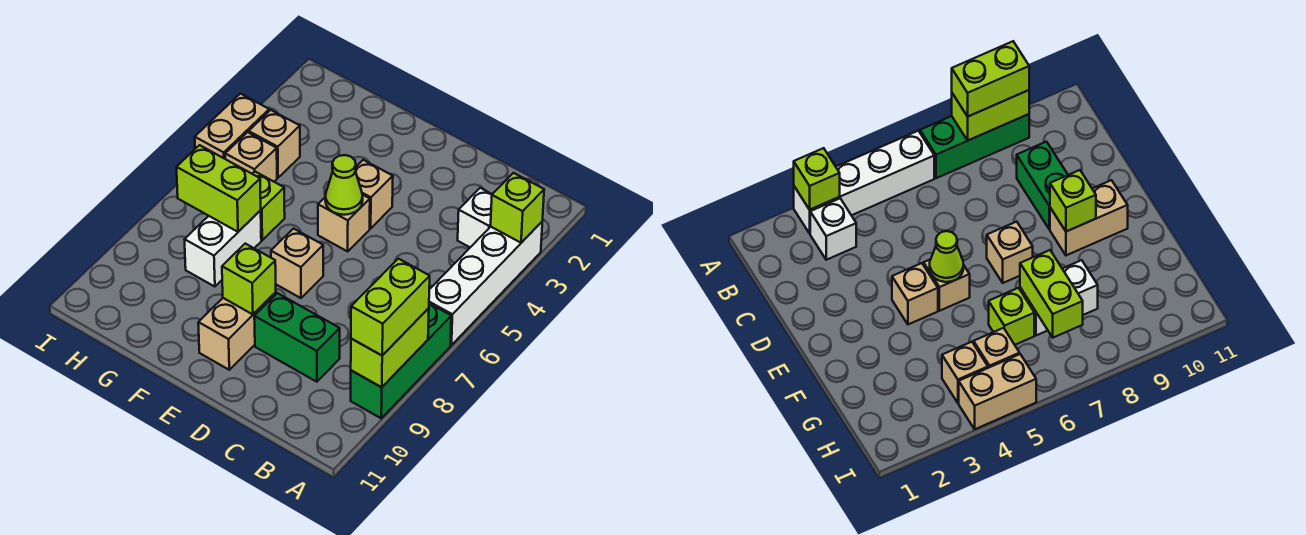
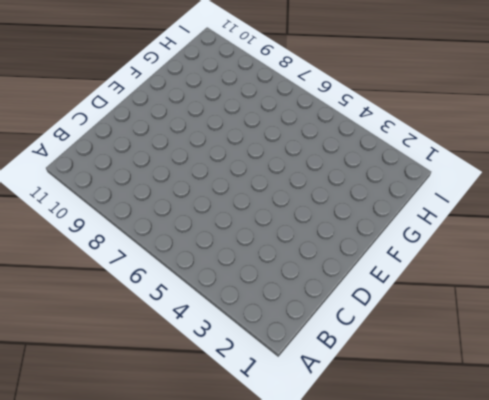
none -> white 1x4 brick [429,222,542,345]
none -> green 1x3 brick [351,304,451,418]
none -> white 1x1 brick [458,188,492,247]

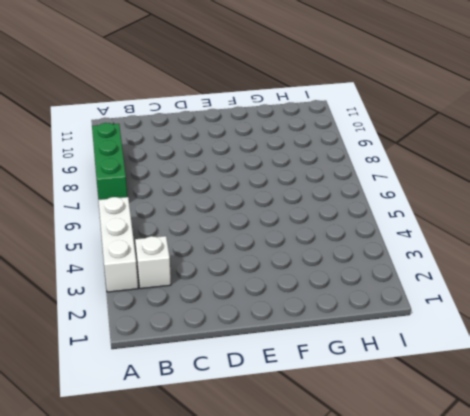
white 1x3 brick [98,197,138,292] -> white 1x4 brick [429,222,542,345]
none -> green 1x2 brick [254,293,340,382]
none -> tan 1x1 brick [356,160,393,228]
none -> tan 1x1 brick [318,195,370,251]

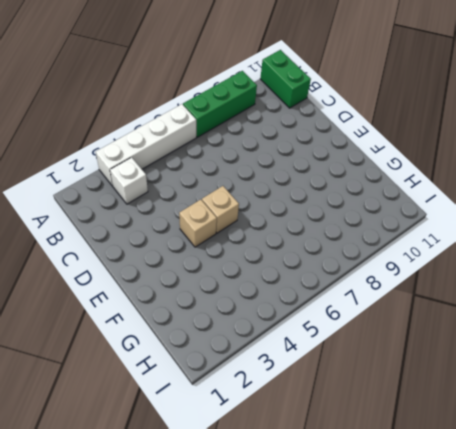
green 1x2 brick [260,50,311,108] -> green 1x2 brick moved to [254,293,340,382]
none -> tan 1x1 brick [271,229,323,298]
none -> tan 1x2 brick [198,292,276,370]
none -> lime 1x1 brick [252,172,285,240]

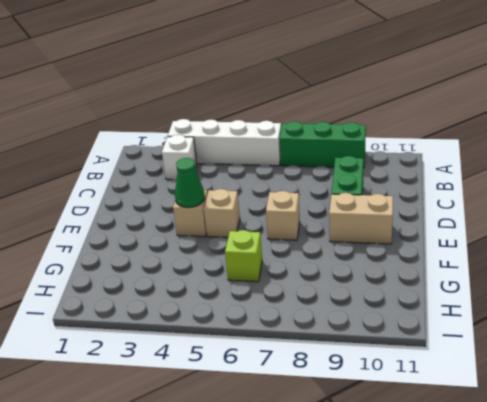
green 1x1 cone [175,158,205,208] -> none
none -> white 1x2 brick [185,211,261,287]
none -> tan 1x1 brick [249,110,300,178]
none -> tan 1x1 brick [225,132,277,182]

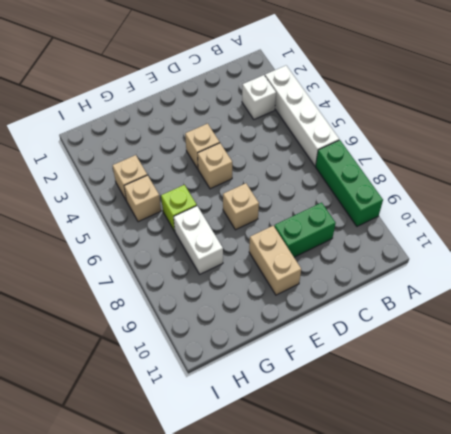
none -> tan 1x2 brick [195,94,269,159]
none -> lime 1x1 brick [491,173,544,243]
none -> lime 1x2 brick [351,308,429,387]

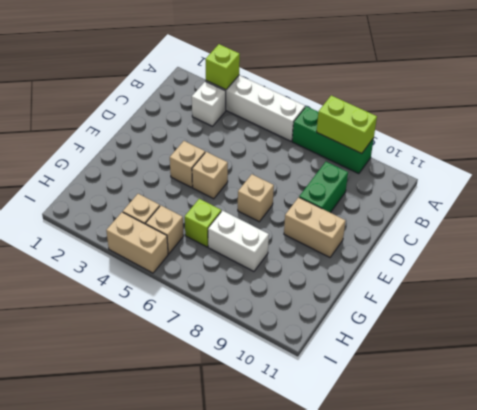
none -> lime 1x1 cone [325,155,363,215]
none -> lime 1x1 brick [222,244,276,314]
none -> lime 1x2 brick [177,145,261,232]

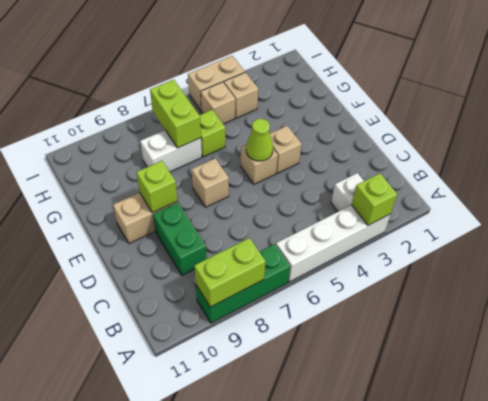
none -> lime 1x2 brick [351,259,430,355]

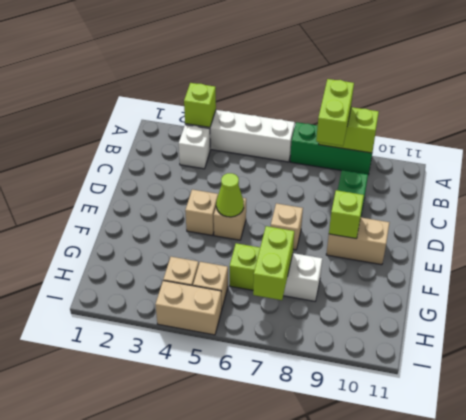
lime 1x2 brick [316,79,354,146] -> lime 1x2 brick turned to [351,259,430,355]

